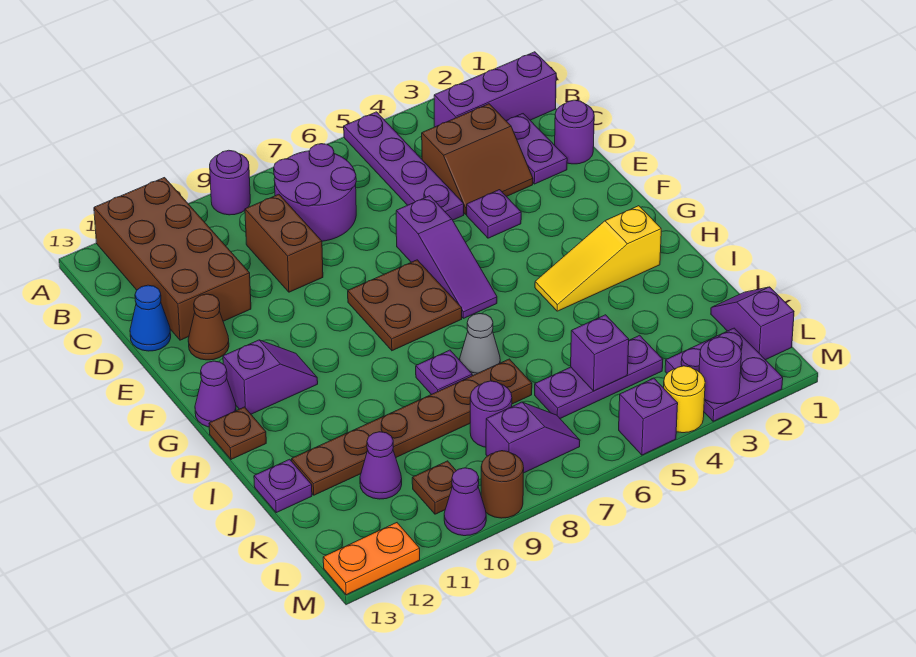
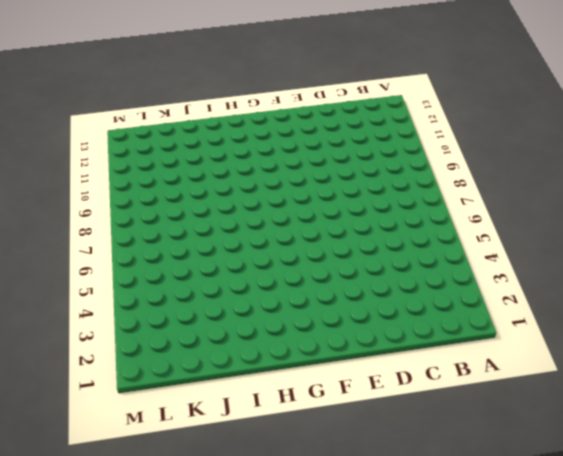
none -> purple 1x4 plate [344,112,464,220]
none -> purple 1x1 round brick [210,150,250,215]
none -> brown 2x4 brick [94,178,251,340]
none -> purple 1x3 brick [434,52,556,127]

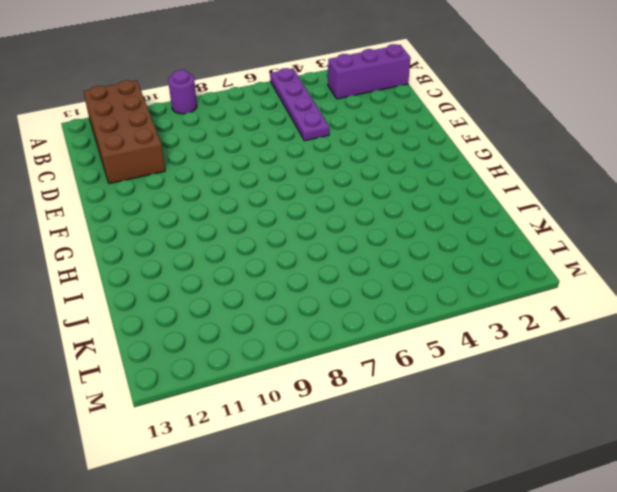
none -> purple 2x2 round brick [274,144,356,241]
none -> purple 1x2 plate [506,114,567,184]
none -> brown 2x2 slope [422,104,533,214]
none -> brown 1x2 brick [245,194,323,292]

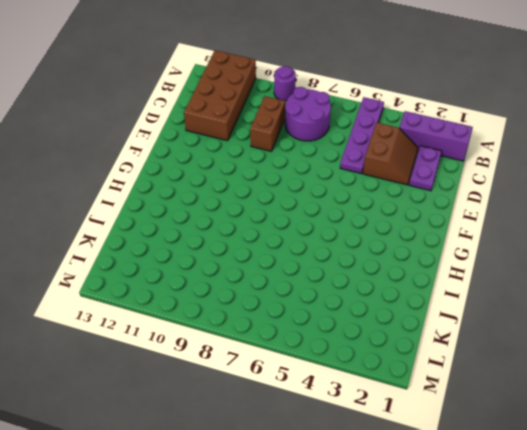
brown 2x2 slope [363,123,418,185] -> brown 2x2 slope turned to [422,104,533,214]
none -> purple 1x1 round brick [555,100,594,164]
none -> blue 1x1 cone [130,285,171,351]
none -> purple 1x1 plate [467,190,521,238]
none -> purple 1x3 slope [396,196,497,318]

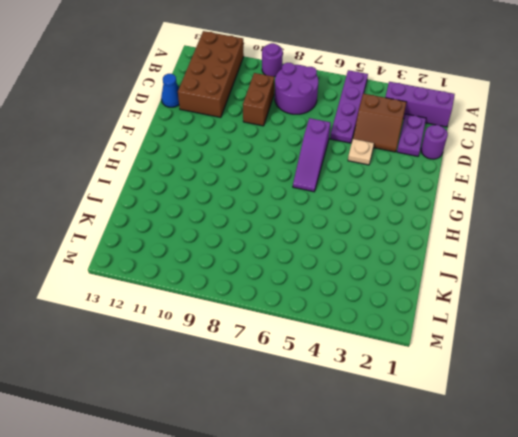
tan 1x1 plate [348,139,374,165] -> purple 1x1 plate [467,190,521,238]
none -> brown 1x1 cone [188,294,229,360]
none -> brown 2x2 plate [348,260,462,351]
none -> purple 1x2 slope [223,340,318,414]
none -> purple 1x1 cone [195,361,236,427]

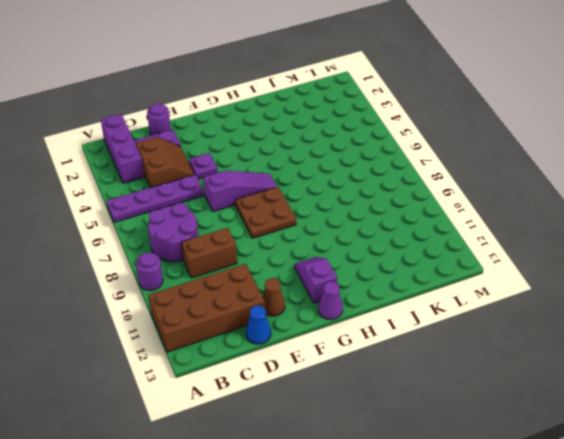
none -> yellow 1x3 slope [535,206,661,311]
none -> brown 1x1 plate [209,407,266,459]
none -> grey 1x1 cone [460,314,500,376]
none -> purple 1x1 plate [416,350,472,395]

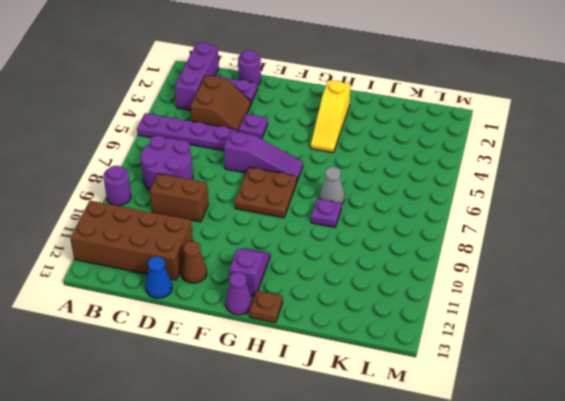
none -> brown 1x6 plate [292,359,532,495]
none -> purple 1x1 plate [254,459,312,513]
none -> purple 1x2 slope [711,287,794,360]
none -> purple 1x3 plate [535,335,663,418]

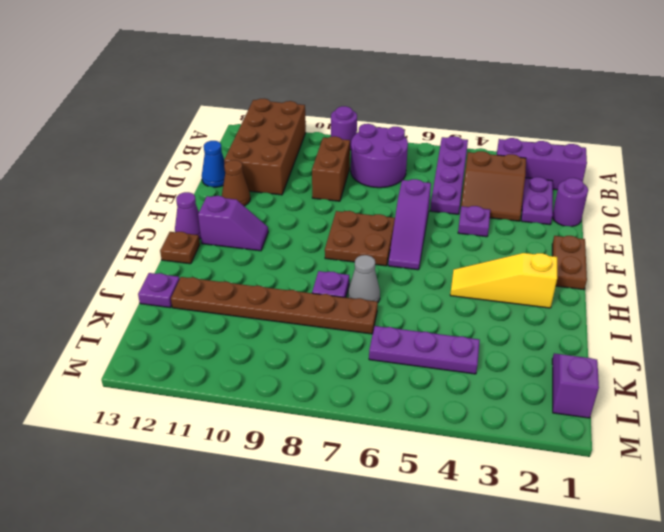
brown 1x2 plate [552,236,587,290] -> none
none -> purple 1x1 round brick [470,381,512,447]
none -> purple 1x1 cone [360,432,402,499]
none -> purple 2x2 plate [665,328,783,421]
none -> purple 1x2 slope [486,402,580,473]

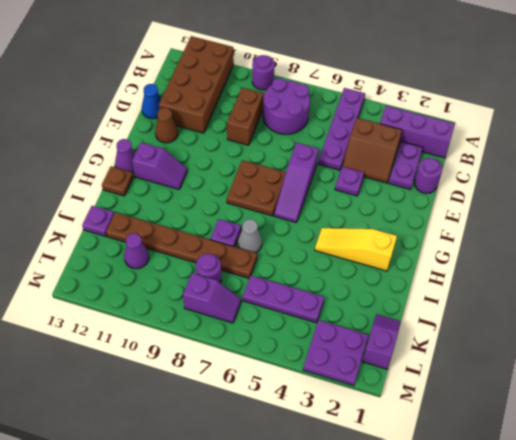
none -> brown 1x1 plate [412,461,456,514]
none -> yellow 1x1 round brick [664,366,705,433]
none -> purple 1x1 brick [619,378,678,455]
none -> brown 1x1 round brick [481,451,524,518]

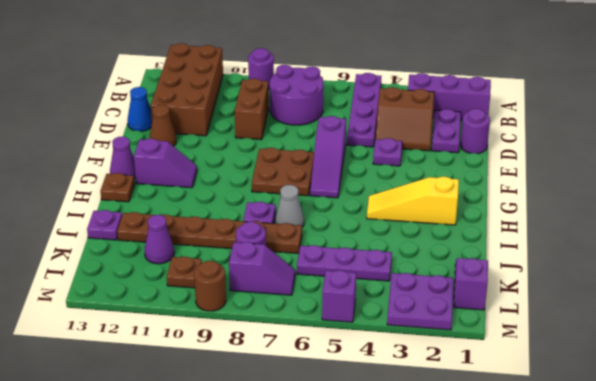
none -> yellow 1x1 round brick [664,366,705,433]
none -> purple 1x1 cone [444,468,486,536]
none -> orange 1x2 plate [323,523,420,595]
none -> purple 1x1 brick [571,315,629,391]

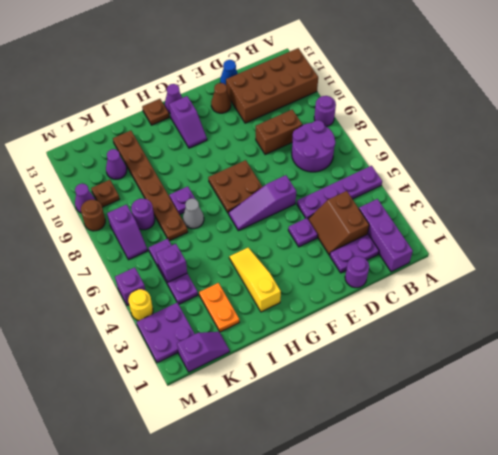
orange 1x2 plate [199,283,239,332] -> orange 1x2 plate moved to [323,523,420,595]
none -> purple 1x1 plate [254,459,312,513]
none -> purple 1x1 round brick [699,337,742,404]

